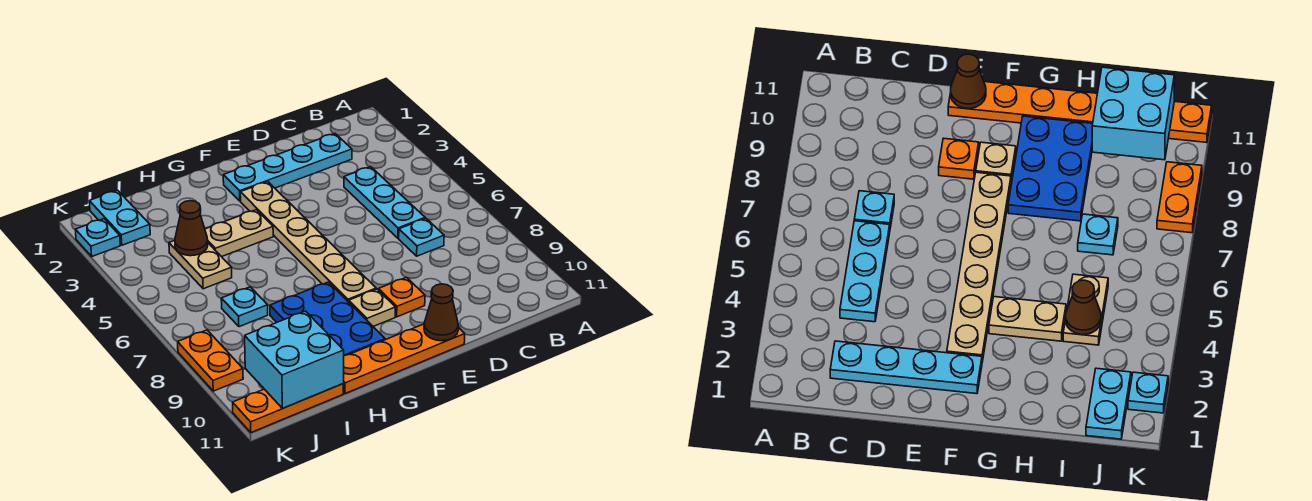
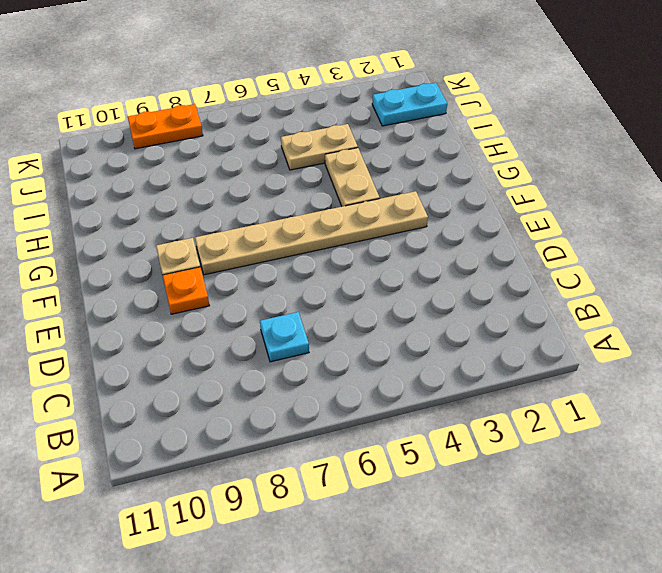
none -> cyan 1x4 plate [223,134,352,201]
none -> cyan 1x3 plate [344,167,425,238]
none -> orange 1x4 plate [343,324,465,393]

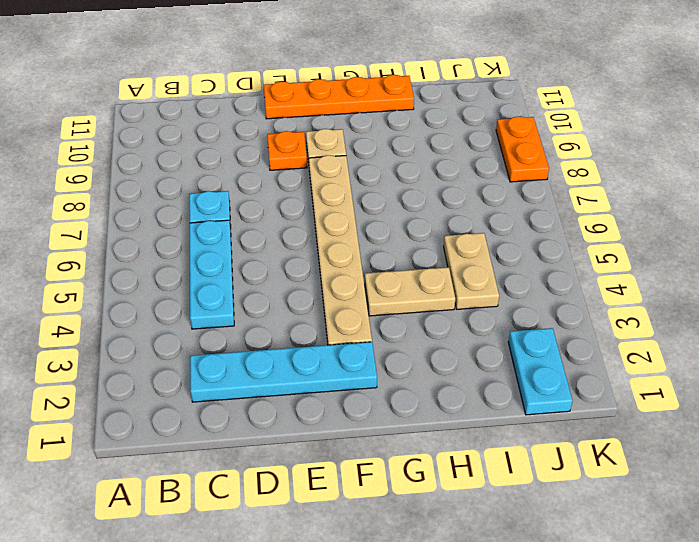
none -> blue 2x3 plate [270,282,385,355]
none -> cyan 1x1 plate [221,287,268,327]
none -> orange 1x3 plate [233,384,343,432]

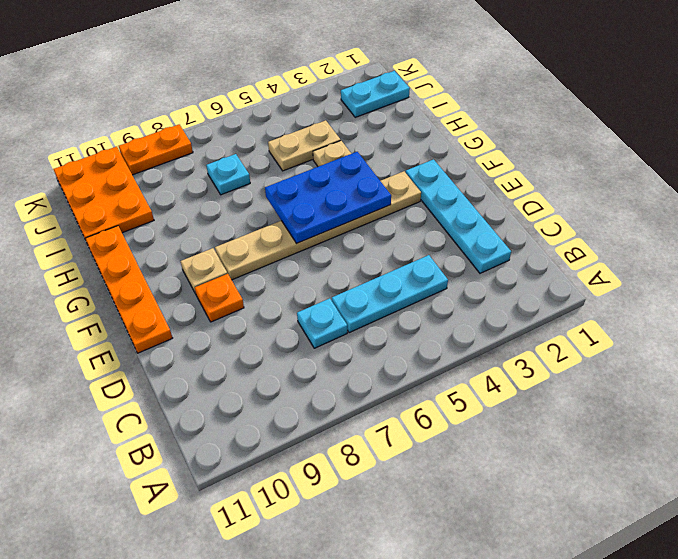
blue 2x3 plate [265,152,391,243] -> blue 2x3 plate moved to [270,282,385,355]
orange 2x3 plate [53,147,154,240] -> orange 1x3 plate [233,384,343,432]
none -> cyan 1x1 plate [75,219,120,256]
none -> brown 1x1 cone [424,284,458,341]
none -> brown 1x1 cone [175,201,208,256]

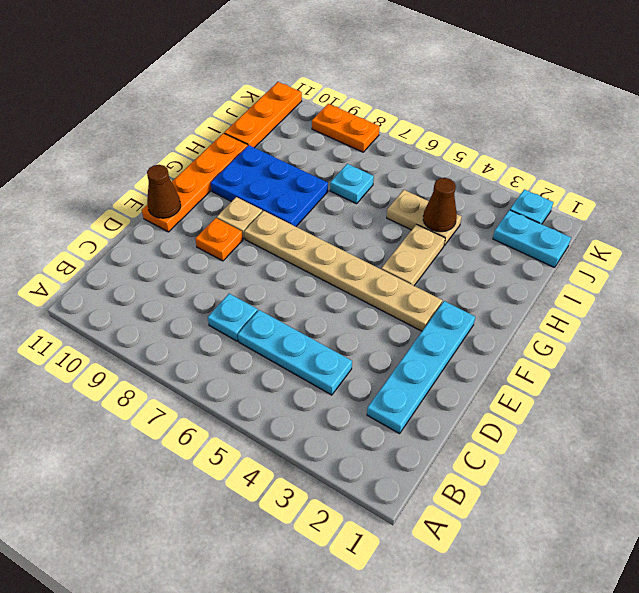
none -> cyan 2x2 brick [245,311,344,408]

